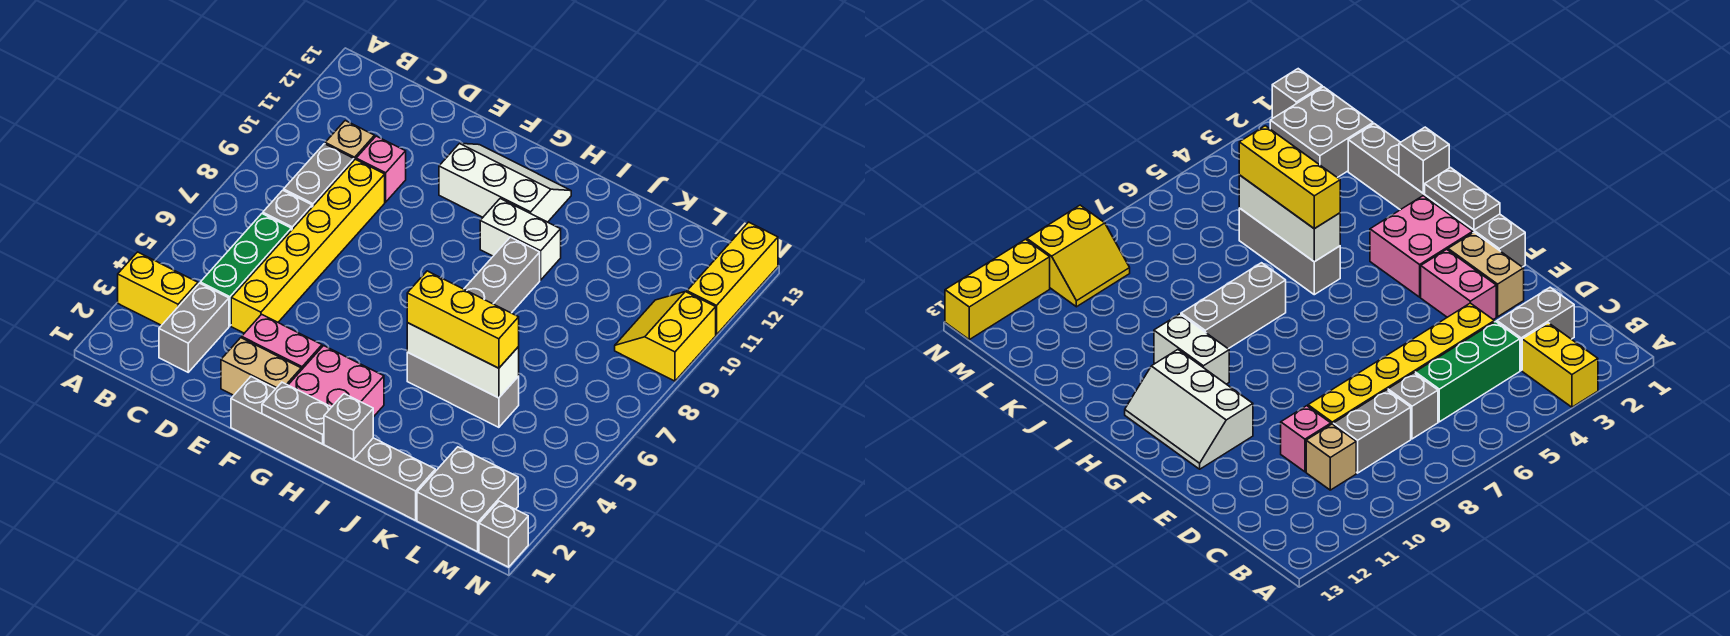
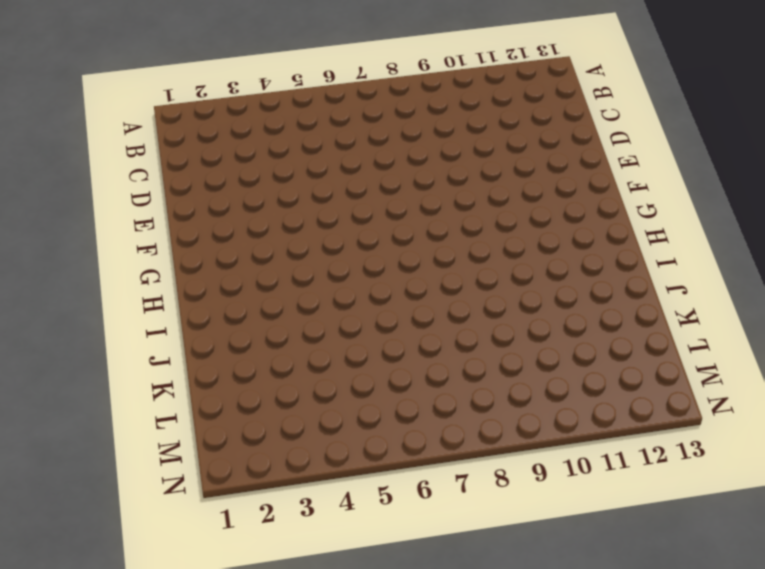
none -> yellow 1x2 brick [118,252,198,325]
none -> grey 1x2 brick [159,283,229,372]
none -> green 1x3 brick [200,214,291,326]

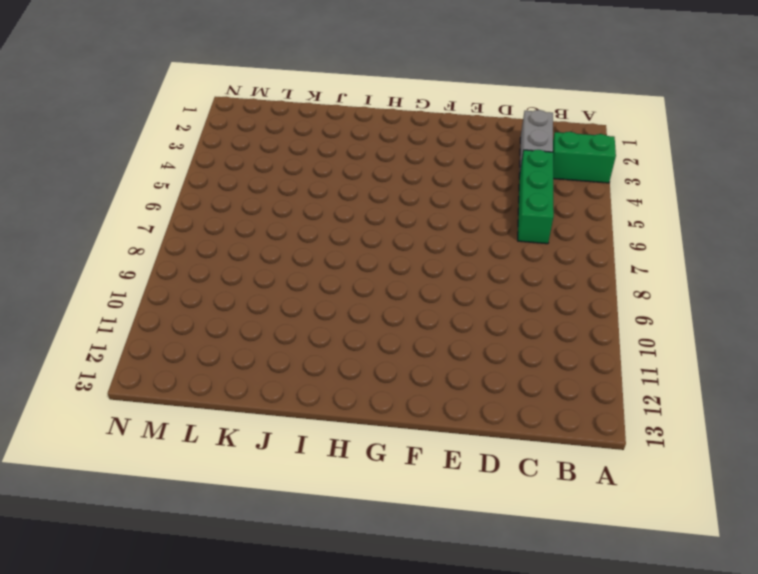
green 1x2 brick [553,132,616,183] -> yellow 1x2 brick [118,252,198,325]
none -> grey 1x1 brick [263,190,312,230]
none -> grey 1x2 brick [284,144,354,207]
none -> tan 1x1 brick [325,121,375,160]

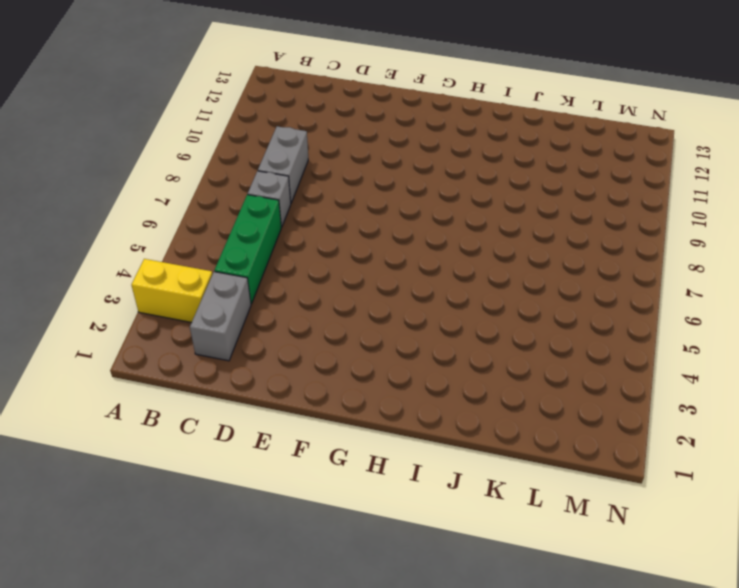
none -> tan 1x1 brick [325,121,375,160]
none -> yellow 1x6 brick [231,159,385,333]
none -> pink 1x1 brick [356,136,406,202]

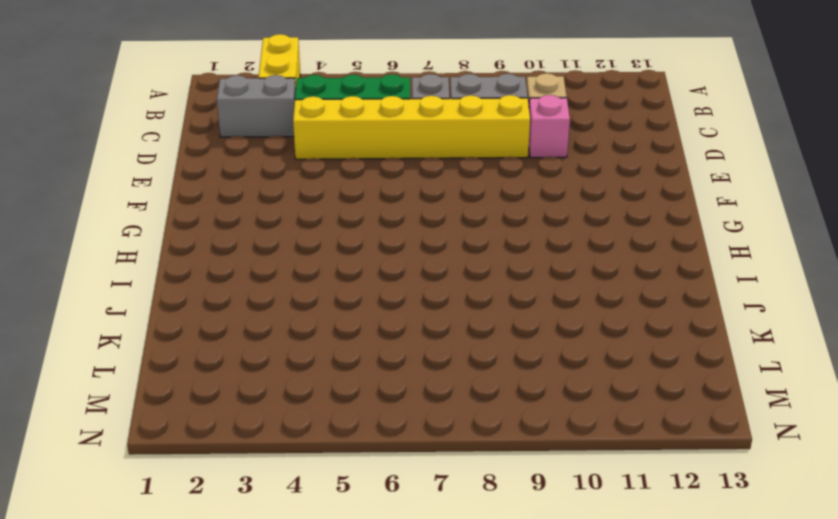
none -> tan 1x2 brick [221,338,301,395]
none -> pink 1x2 brick [242,314,322,370]
none -> grey 1x6 brick [231,377,435,520]

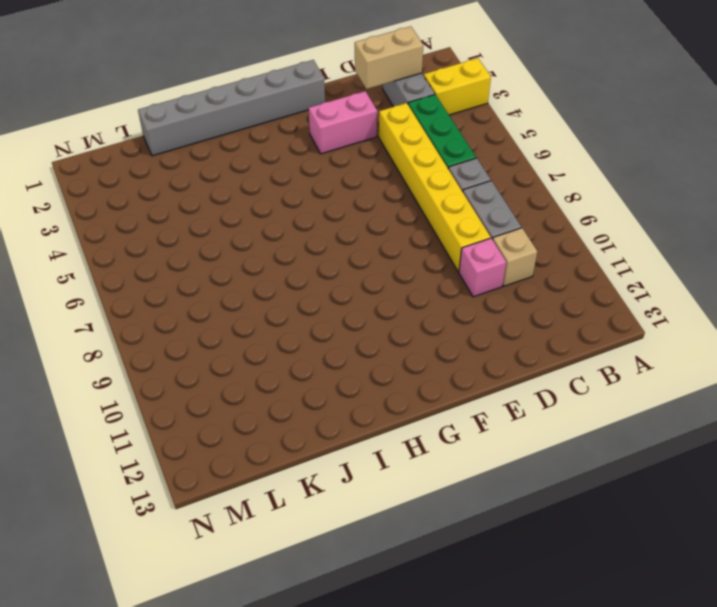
tan 1x2 brick [355,26,423,89] -> tan 1x2 brick moved to [221,338,301,395]
none -> white 2x3 slope [439,143,571,222]
none -> pink 2x2 brick [289,346,384,417]
none -> white 1x2 brick [480,199,561,280]

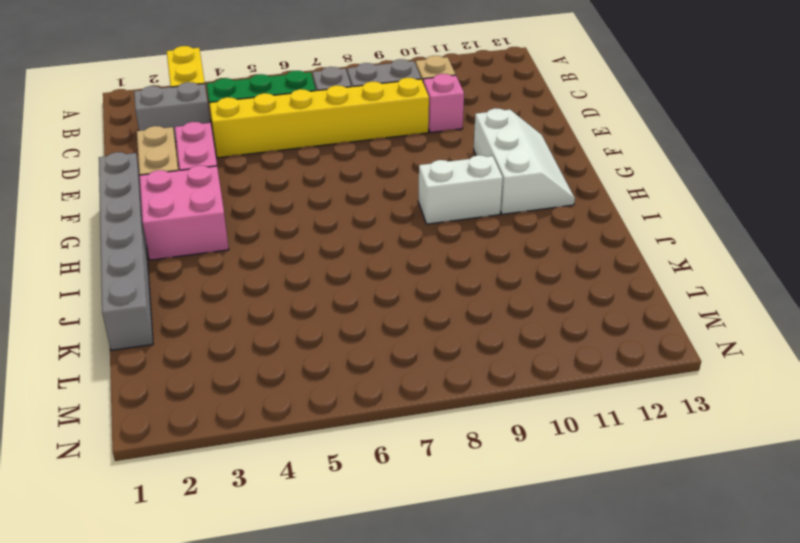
white 1x2 brick [418,155,503,224] -> white 1x2 brick turned to [480,199,561,280]
none -> grey 1x3 brick [407,352,519,427]
none -> grey 1x3 brick [464,237,540,313]
none -> grey 2x2 brick [417,447,518,552]

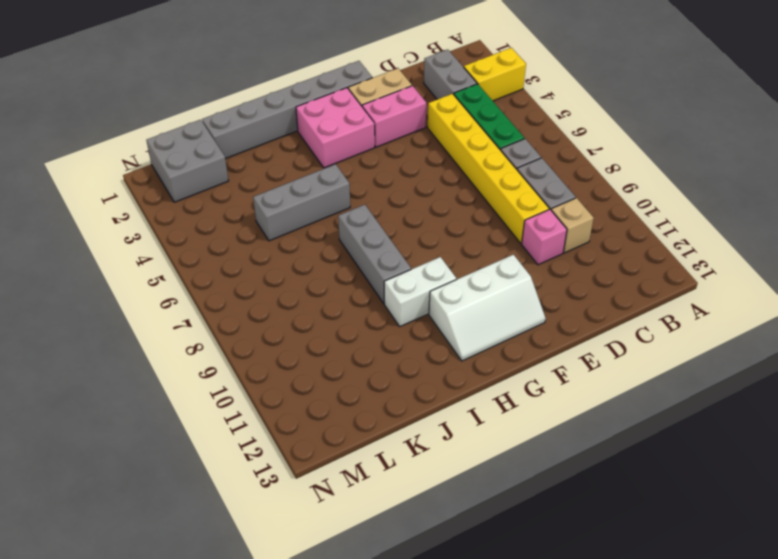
none -> yellow 2x2 slope [615,292,716,381]
none -> grey 1x1 brick [479,501,528,567]
none -> yellow 1x3 brick [687,222,778,335]

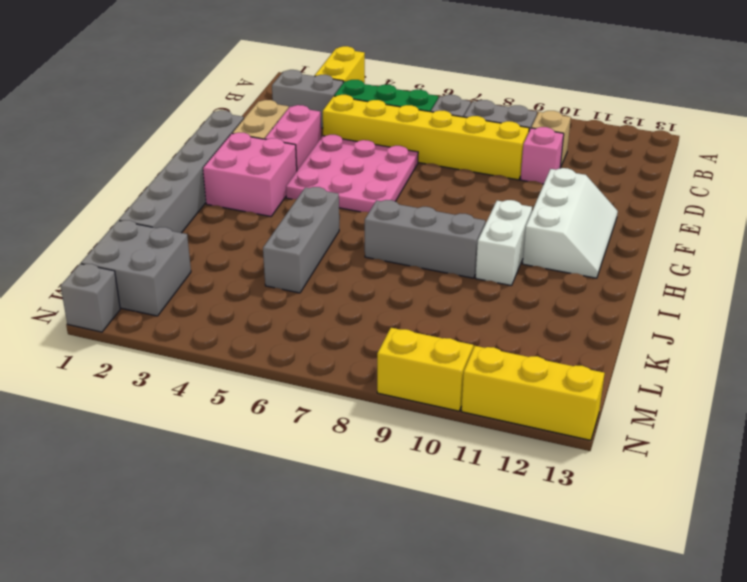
pink 3x3 plate [286,135,418,212] -> none
none -> grey 1x2 plate [262,382,331,444]
none -> grey 1x1 brick [324,394,373,460]
none -> white 1x3 brick [407,323,519,398]

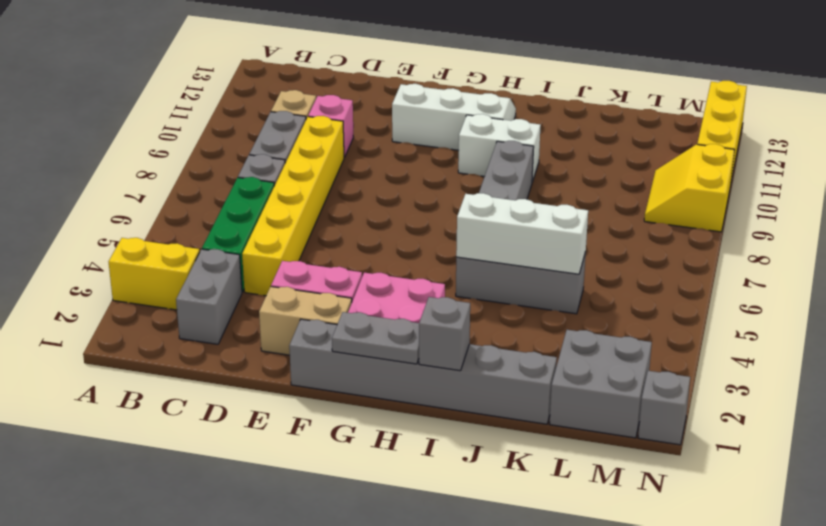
none -> yellow 1x3 brick [407,271,519,368]

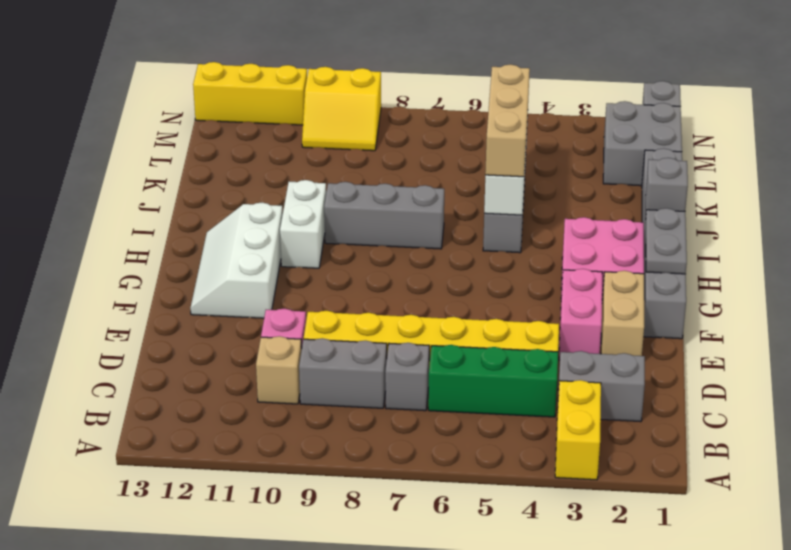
tan 1x3 brick [485,64,530,177] -> yellow 1x3 brick [407,271,519,368]

